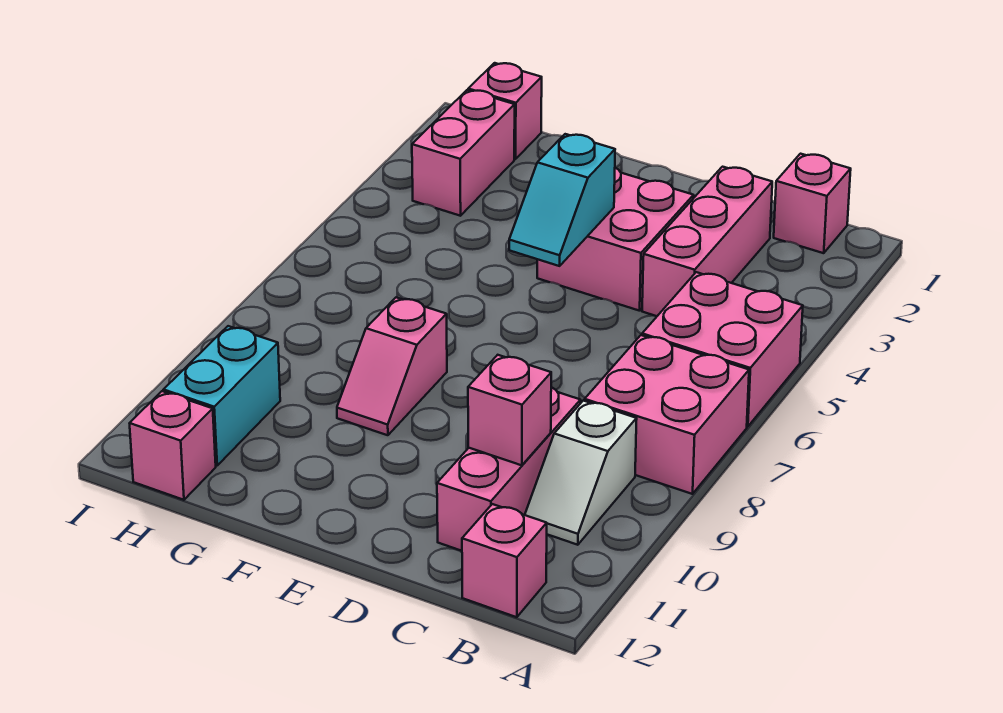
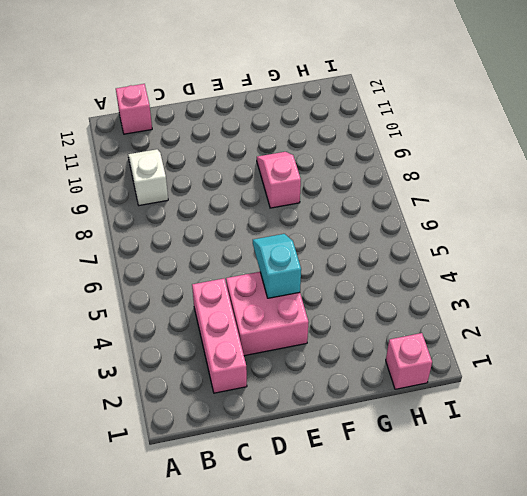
none -> pink 2x2 brick [642,272,803,427]
none -> pink 2x2 brick [585,335,749,494]
none -> pink 1x1 brick [774,154,851,253]

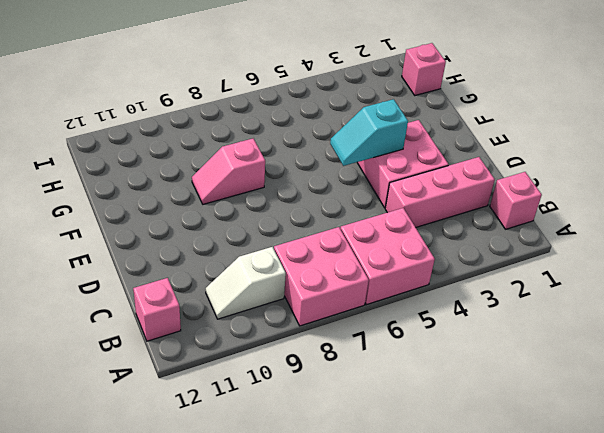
none -> pink 1x3 brick [437,387,581,551]
none -> pink 1x2 brick [412,90,515,216]
none -> cyan 1x2 brick [164,326,280,466]

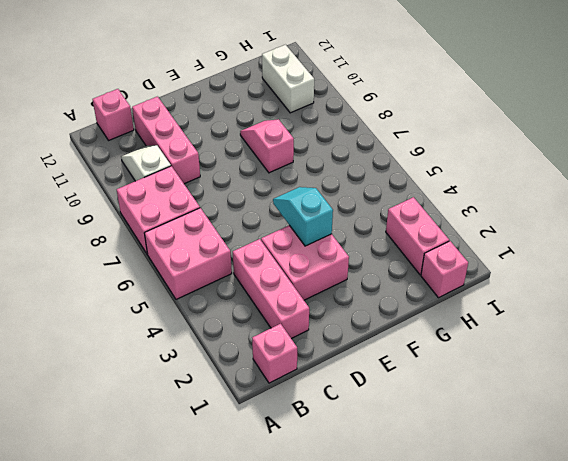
white 1x2 brick [262,45,314,113] -> cyan 1x2 brick [164,326,280,466]
none -> pink 1x1 brick [130,391,216,500]
none -> pink 1x1 brick [468,355,551,465]

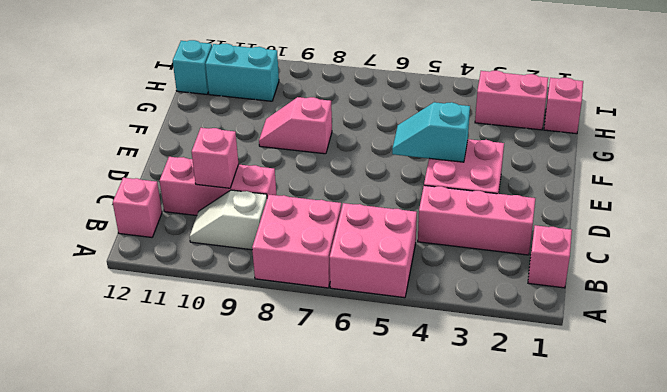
cyan 1x1 brick [173,40,212,94] -> pink 1x1 brick [130,391,216,500]

